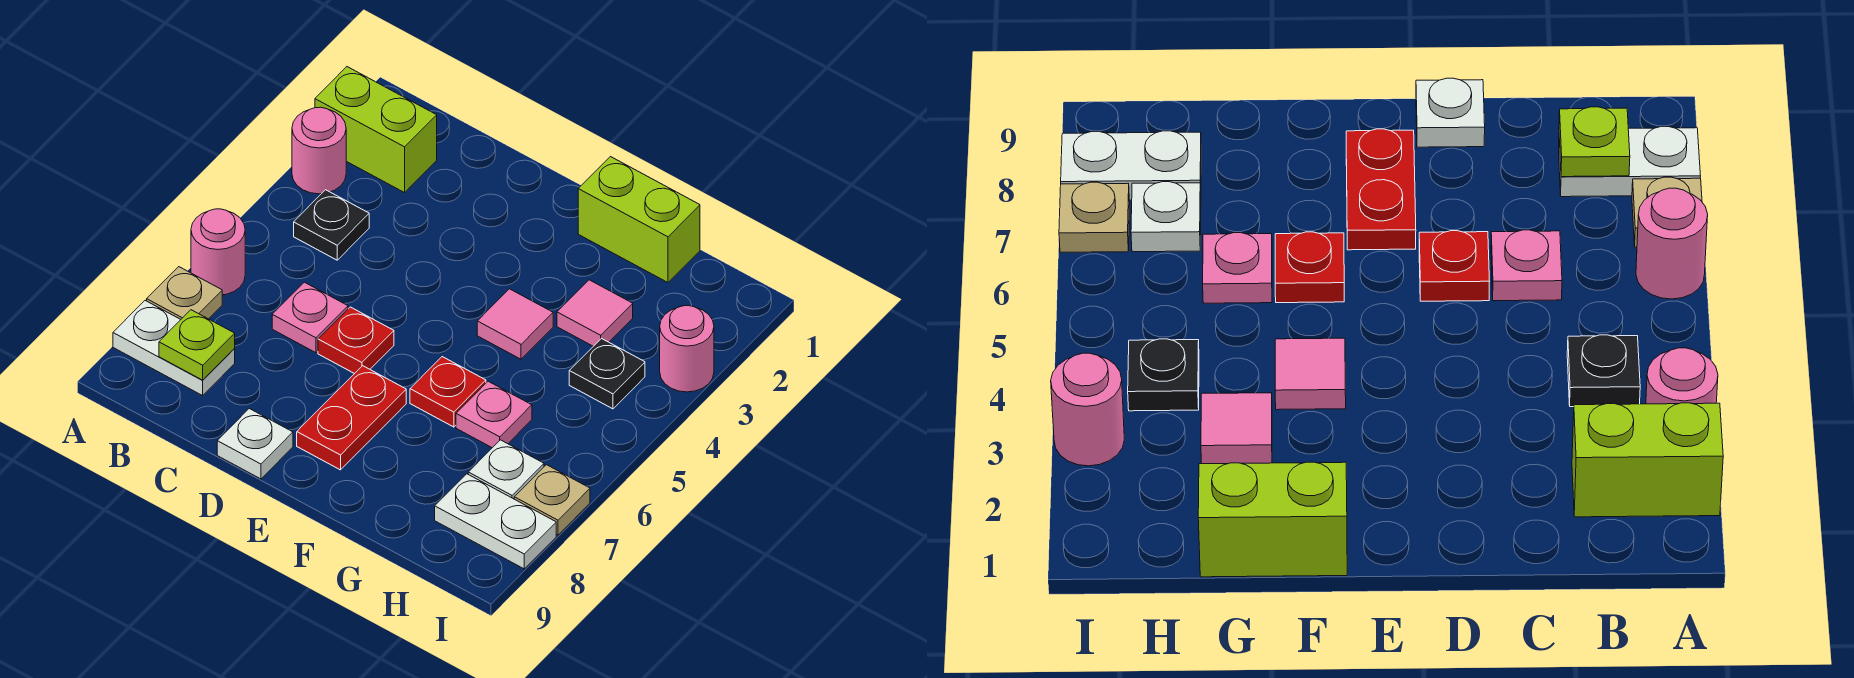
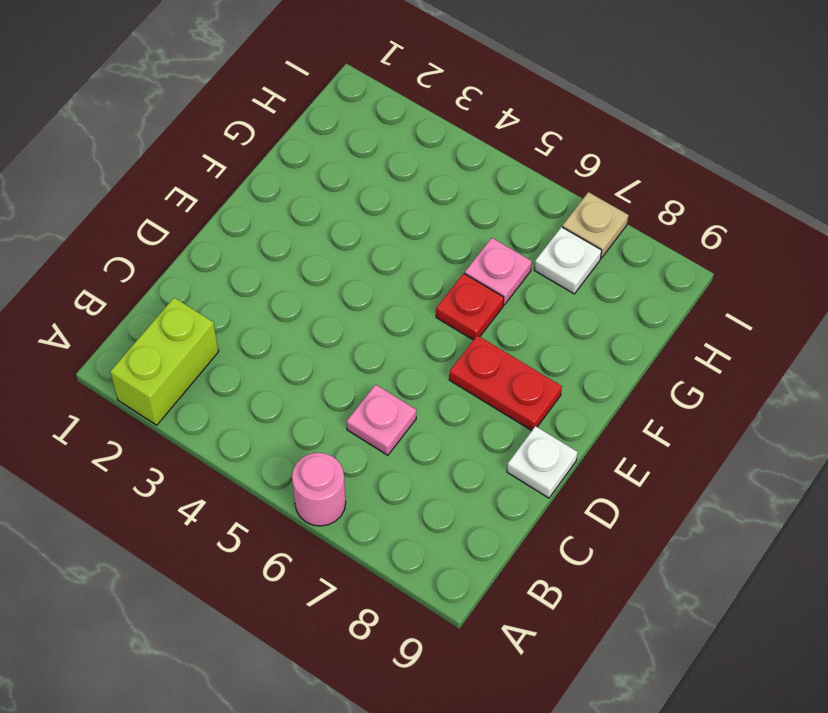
none -> pink 1x1 round brick [292,107,346,194]
none -> tan 1x1 plate [147,267,222,319]
none -> white 1x2 plate [113,301,235,396]

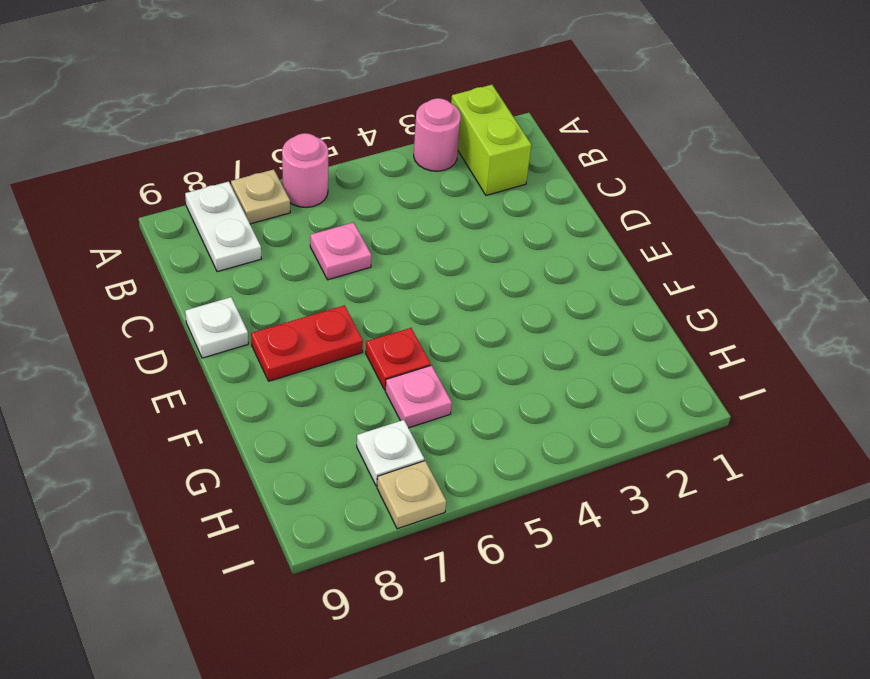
none -> black 1x1 plate [294,190,369,260]
none -> red 1x1 plate [318,307,394,374]
none -> lime 1x2 brick [578,157,700,282]

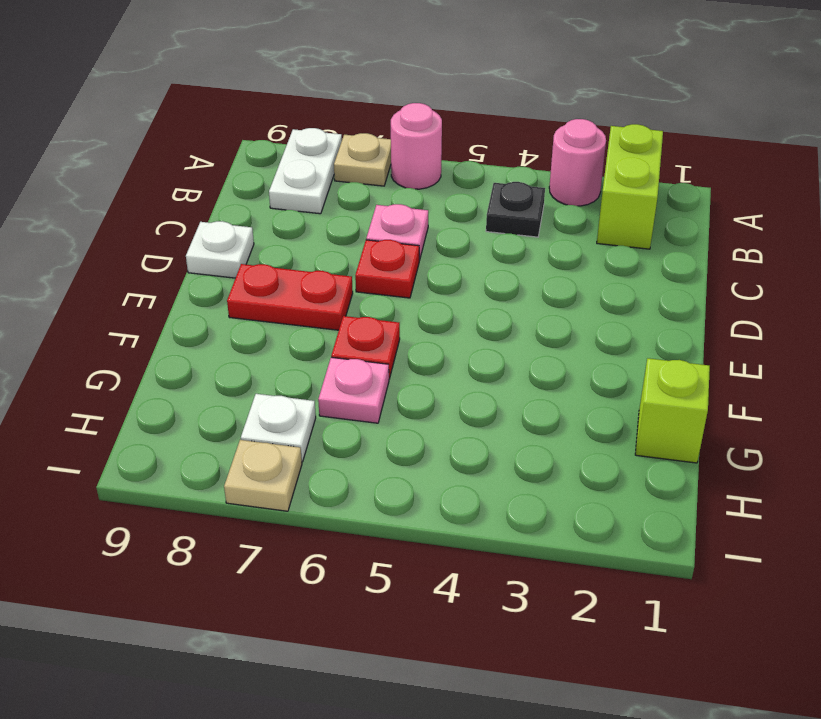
lime 1x1 brick [635,358,710,463] -> lime 1x2 brick [578,157,700,282]
none -> pink 1x1 tile [477,289,553,359]
none -> pink 1x1 tile [557,280,633,346]
none -> black 1x1 plate [569,339,645,409]

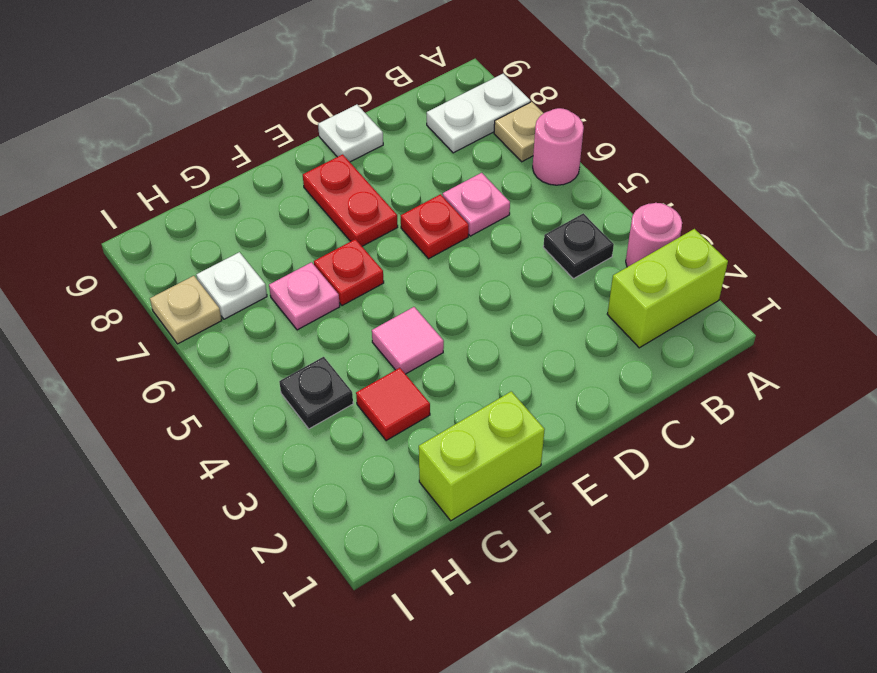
red 1x1 tile [356,368,430,441] -> pink 1x1 tile [557,280,633,346]
none -> white 1x2 plate [435,474,556,569]
none -> pink 1x1 round brick [660,306,714,392]
none -> lime 1x1 plate [159,310,235,380]

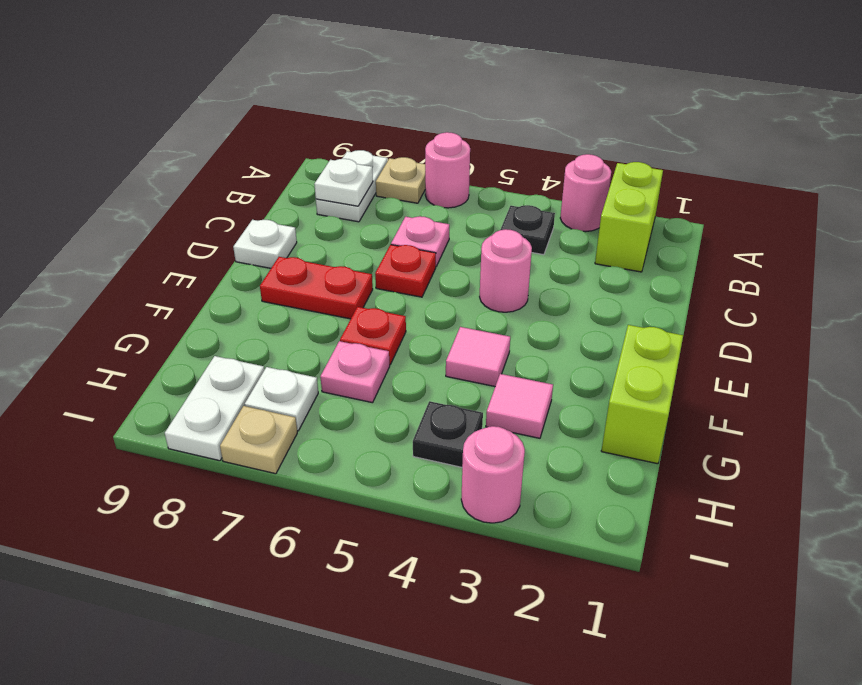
white 1x1 plate [314,159,373,206] -> lime 1x1 plate [159,310,235,380]
pink 1x1 round brick [480,229,532,312] -> none

